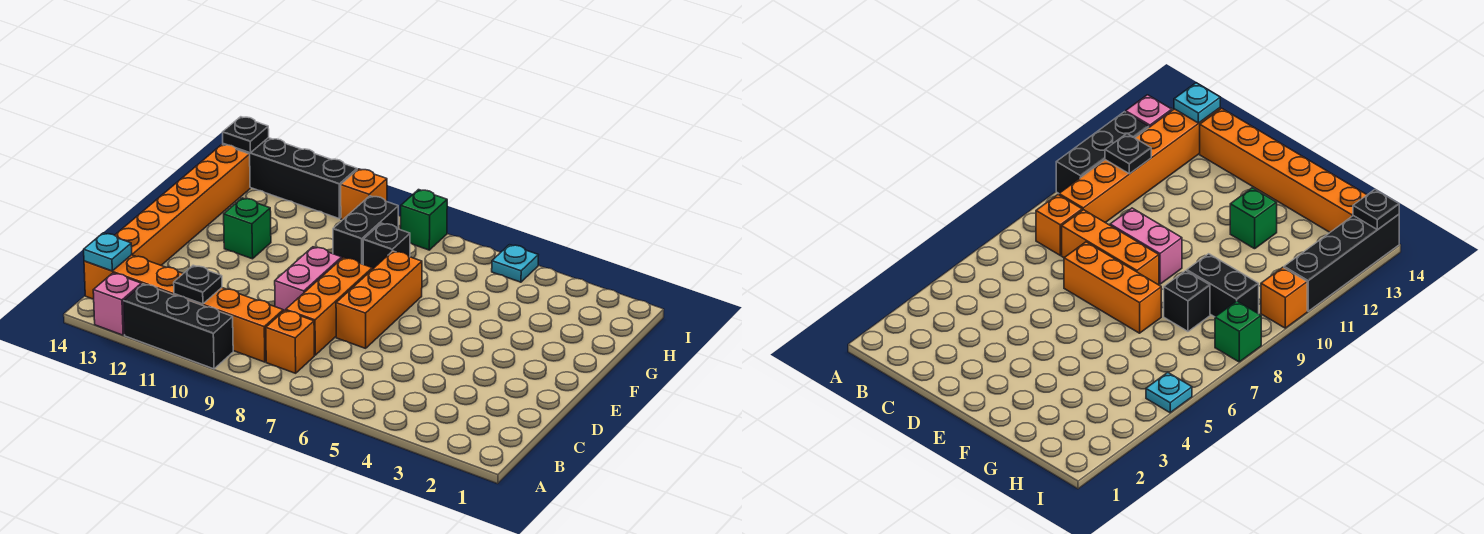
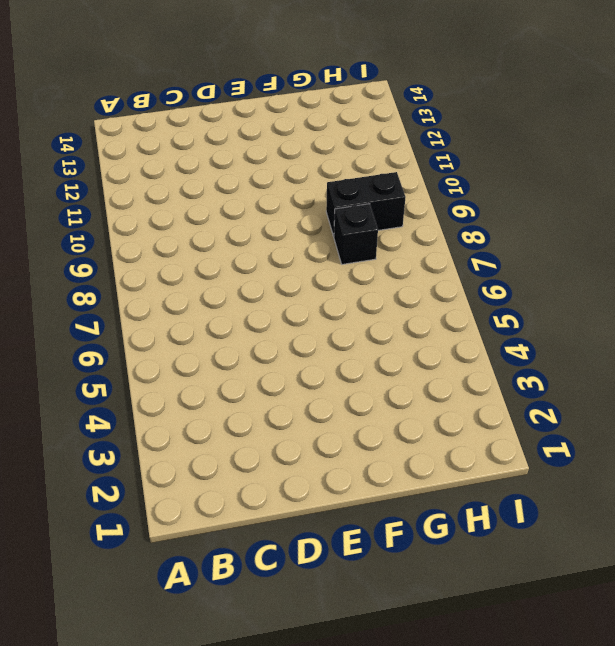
none -> black 1x3 brick [123,284,233,369]
none -> pink 1x1 brick [93,273,142,335]
none -> orange 1x1 brick [266,310,314,373]

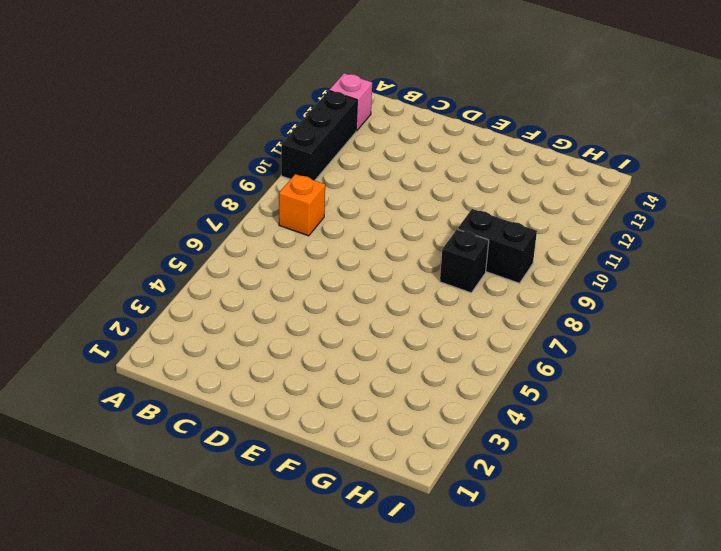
none -> orange 1x6 brick [84,255,283,362]
none -> orange 1x3 brick [286,258,372,355]
none -> orange 1x6 brick [115,145,250,265]

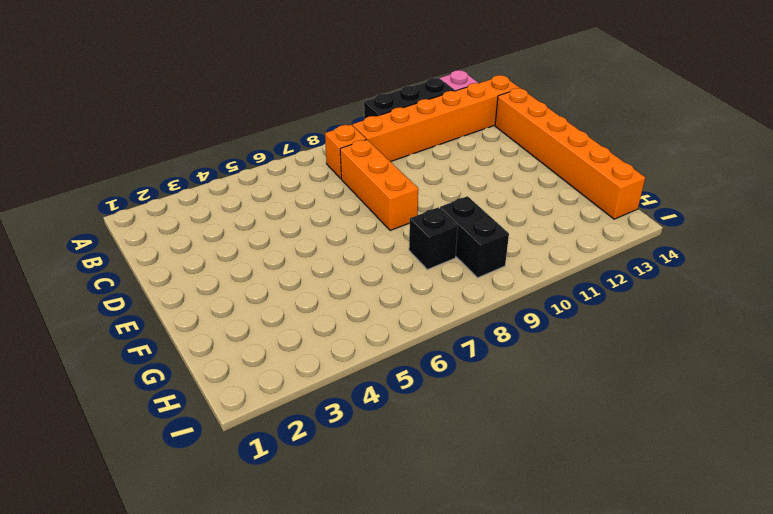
none -> orange 1x3 brick [336,251,422,348]
none -> pink 1x2 brick [275,247,342,311]
none -> green 1x1 brick [224,198,271,259]

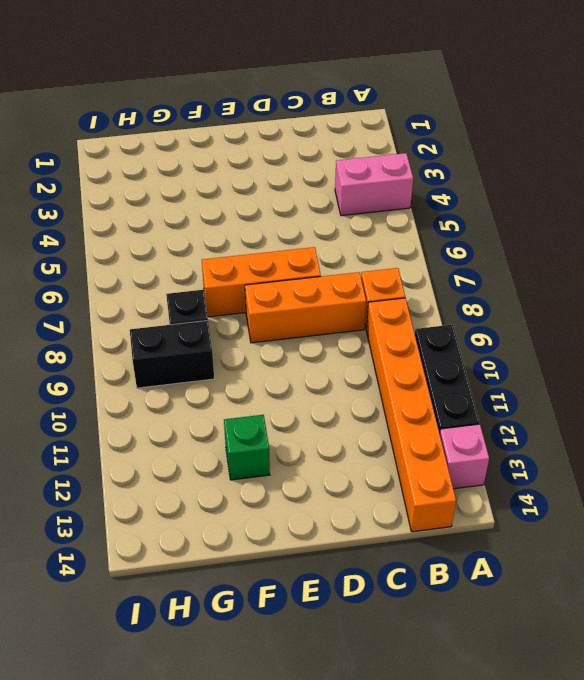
pink 1x2 brick [335,153,413,216] -> pink 1x2 brick moved to [275,247,342,311]
none -> orange 1x6 brick [115,145,250,265]
none -> cyan 1x1 plate [492,245,538,282]
none -> green 1x1 brick [401,190,447,250]

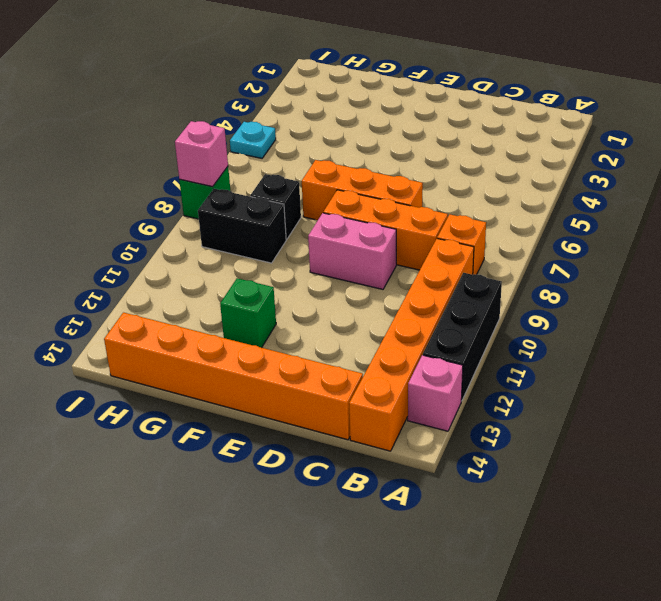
pink 1x1 brick [175,121,228,187] -> none
none -> orange 1x1 brick [341,169,387,220]
none -> black 1x4 brick [223,138,357,218]
none -> black 1x1 plate [174,265,222,304]

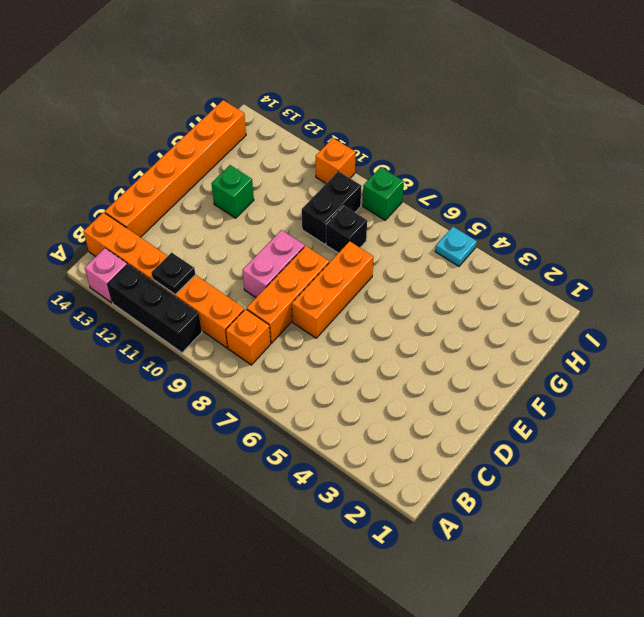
none -> black 1x4 brick [223,138,357,218]
none -> cyan 1x1 plate [84,233,132,271]
none -> black 1x1 plate [222,117,269,153]

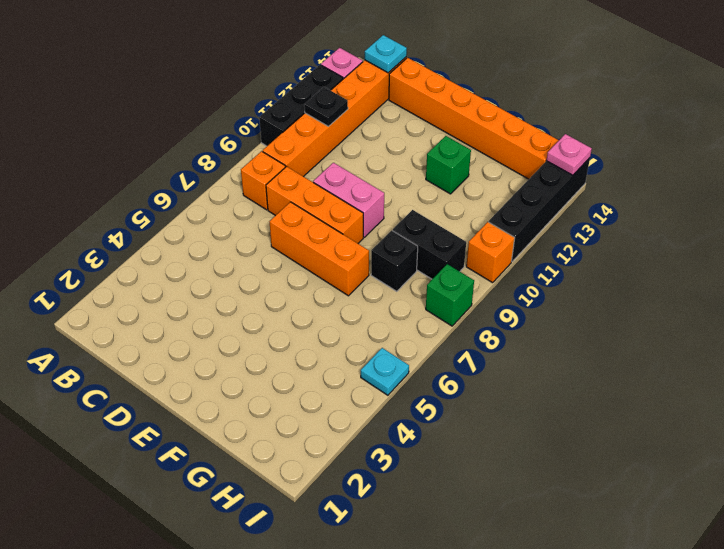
pink 1x1 plate [547,134,592,175] -> black 1x1 plate [222,117,269,153]

